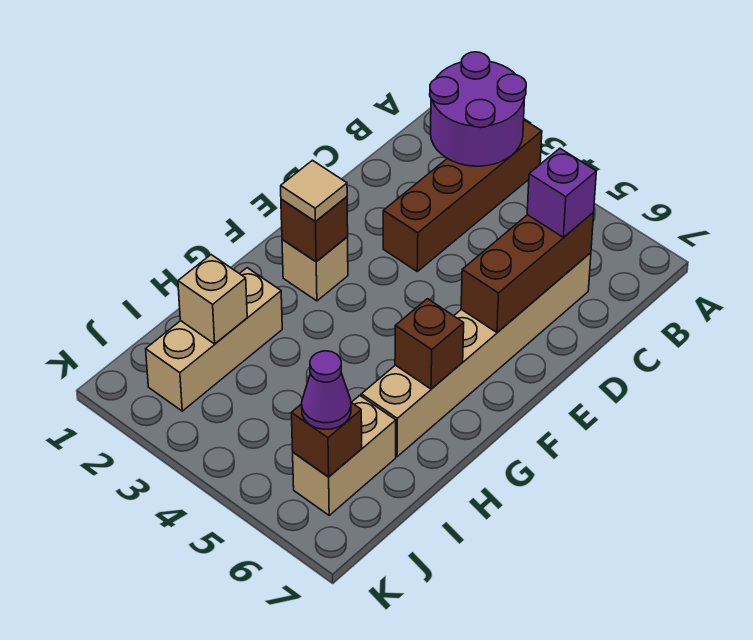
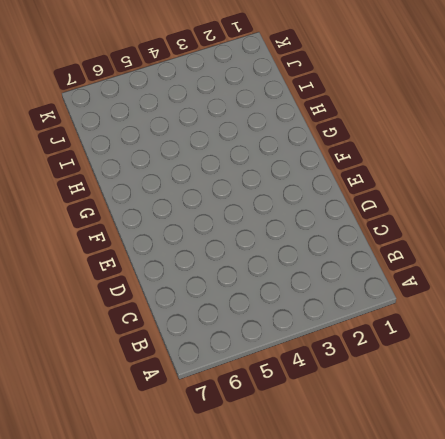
none -> brown 1x4 brick [383,120,542,271]
none -> tan 1x6 brick [361,253,591,457]
none -> tan 1x1 brick [282,237,348,301]

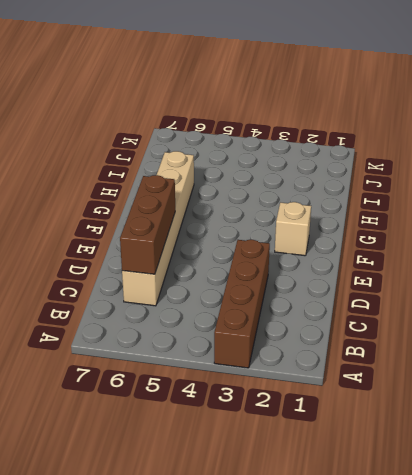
none -> tan 1x3 brick [146,268,282,411]
none -> tan 1x2 brick [293,395,396,515]
none -> purple 2x2 round brick [430,52,526,166]

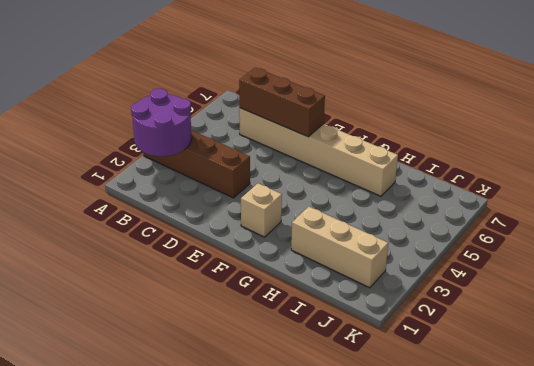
none -> tan 1x2 brick [293,395,396,515]
none -> brown 1x1 brick [281,197,348,262]
none -> brown 1x1 brick [395,299,464,389]

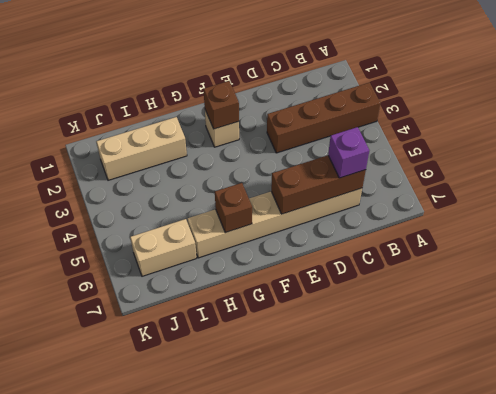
none -> purple 2x2 round brick [430,52,526,166]
none -> tan 1x1 brick [178,255,247,344]
none -> brown 1x1 brick [291,403,362,477]

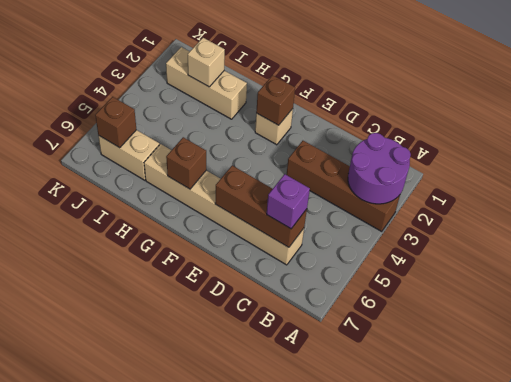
none -> tan 1x1 tile [281,160,347,222]
none -> purple 1x1 cone [302,351,351,429]

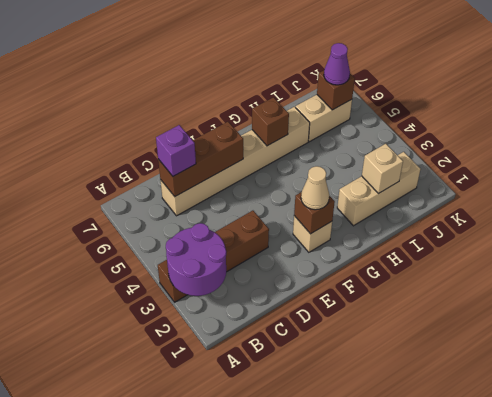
tan 1x1 cone [301,166,329,210] -> tan 1x1 tile [281,160,347,222]

